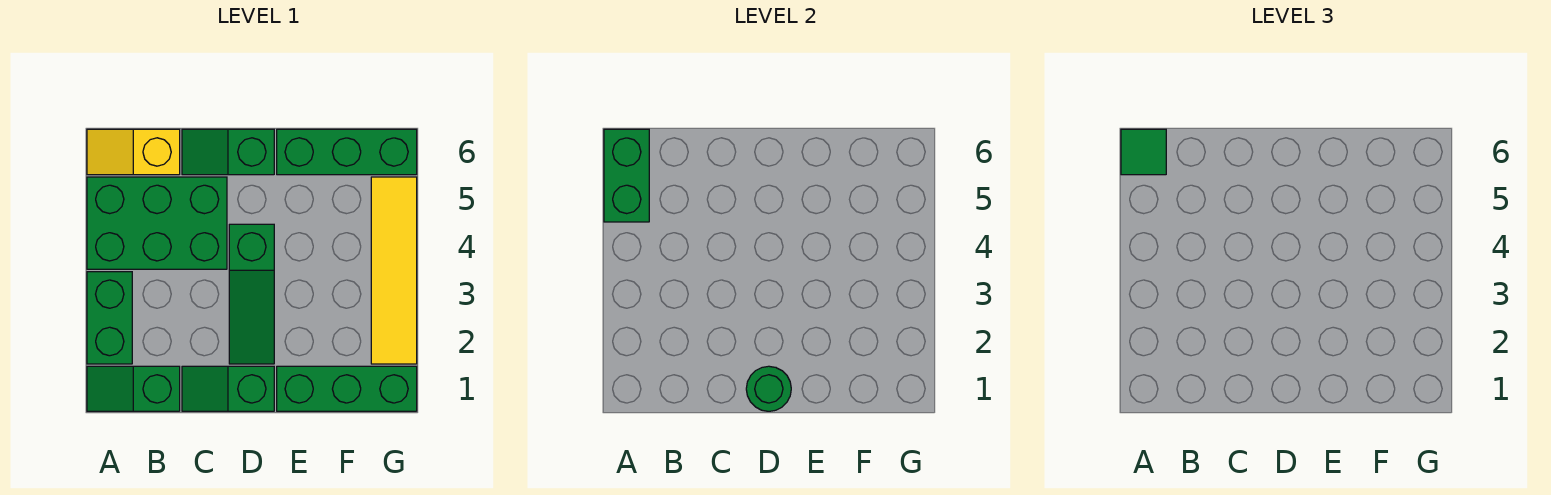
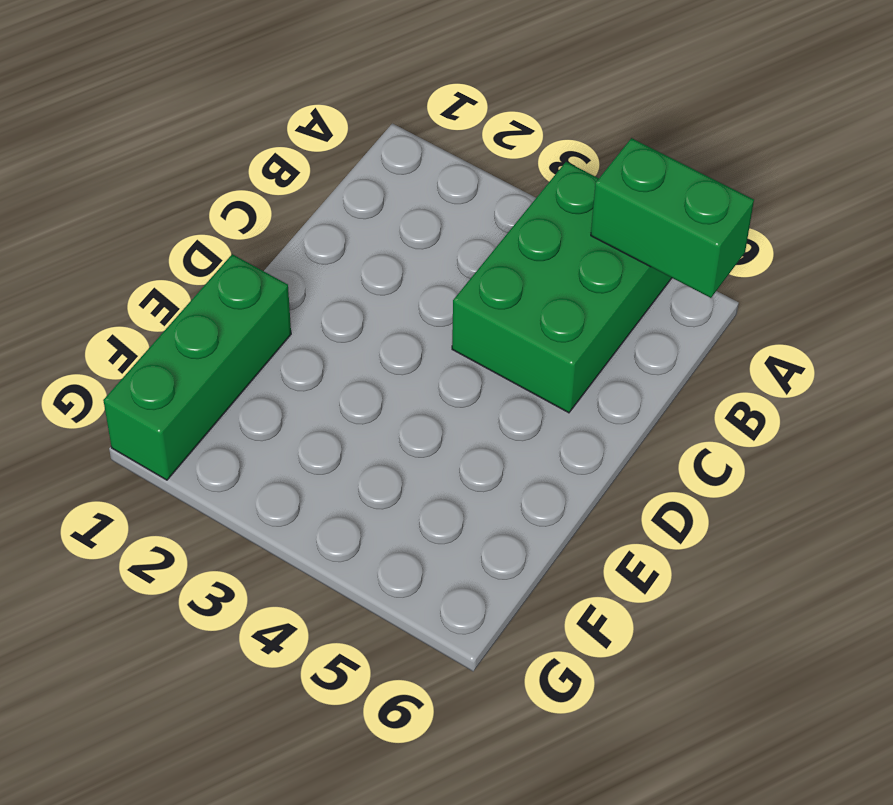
none -> green 1x2 slope [87,366,180,411]
none -> green 1x2 brick [87,272,132,364]
none -> yellow 1x2 slope [87,129,180,175]

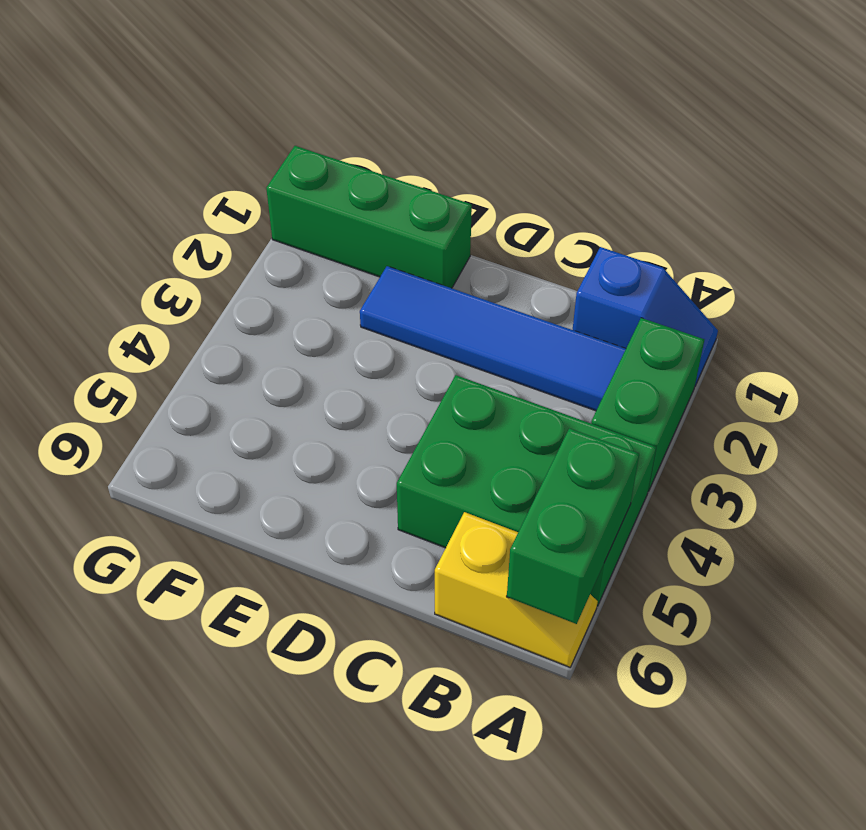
blue 1x2 slope [573,247,718,386] -> green 1x2 slope [87,366,180,411]
blue 1x4 tile [360,266,626,411] -> green 1x3 slope [229,224,274,364]
none -> green 1x2 slope [182,366,274,411]
none -> green 1x2 slope [182,129,274,175]
none -> green 1x3 brick [277,129,417,175]

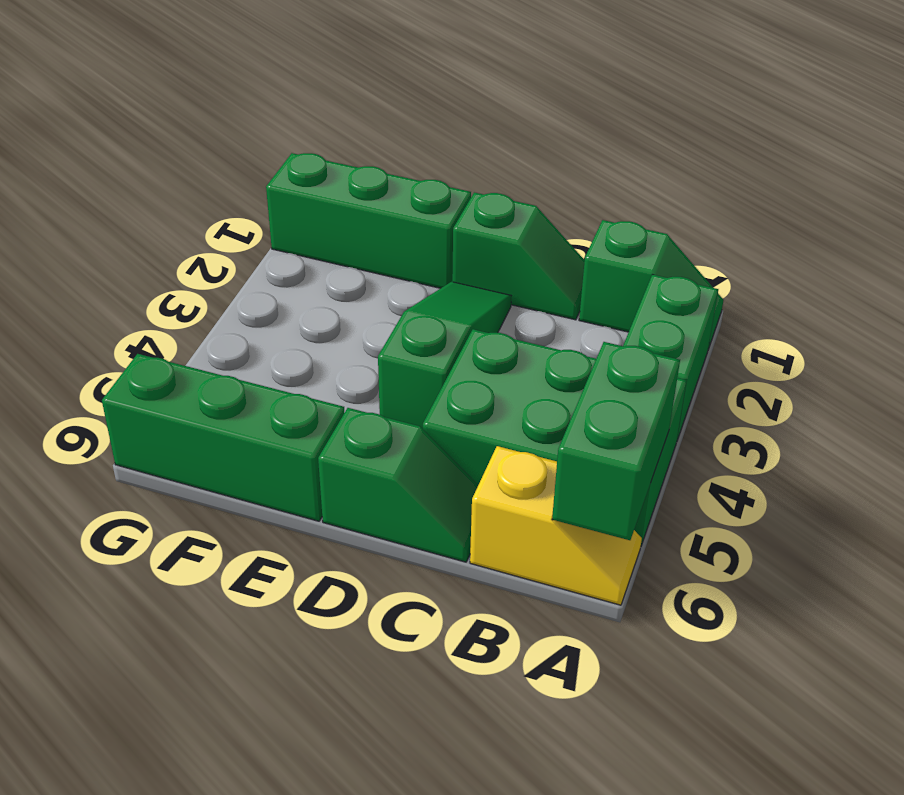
none -> yellow 1x4 tile [371,177,417,364]
none -> green 1x1 round brick [746,366,791,411]
none -> green 1x1 tile [1121,129,1166,175]

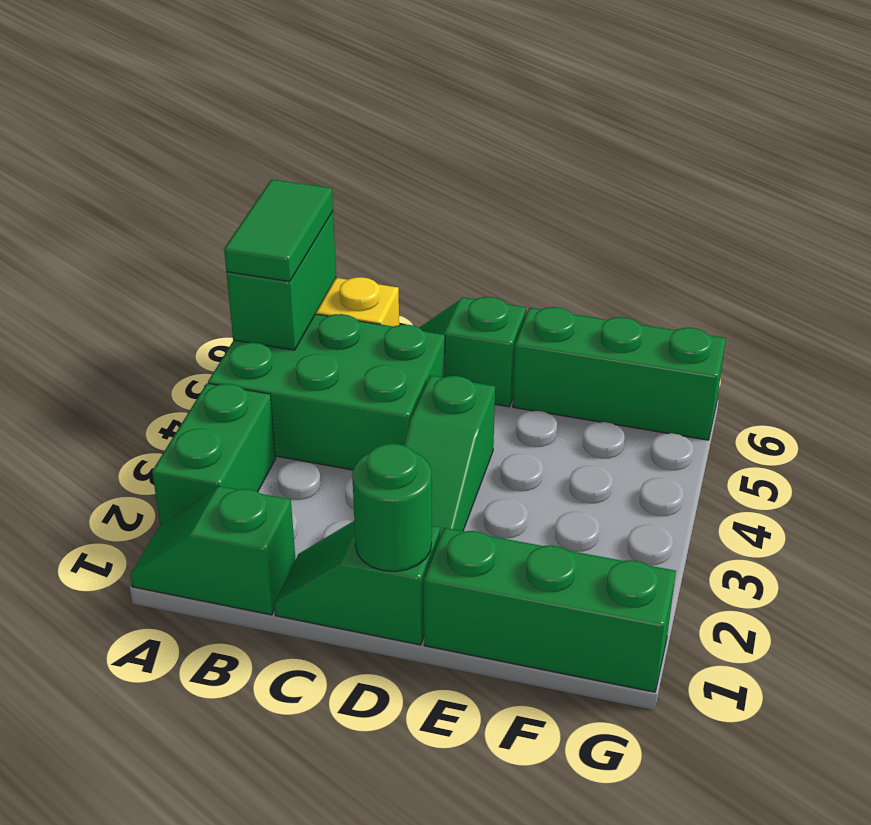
green 1x2 tile [224,179,333,282] -> green 1x1 tile [1121,129,1166,175]
none -> yellow 1x4 tile [371,177,417,364]

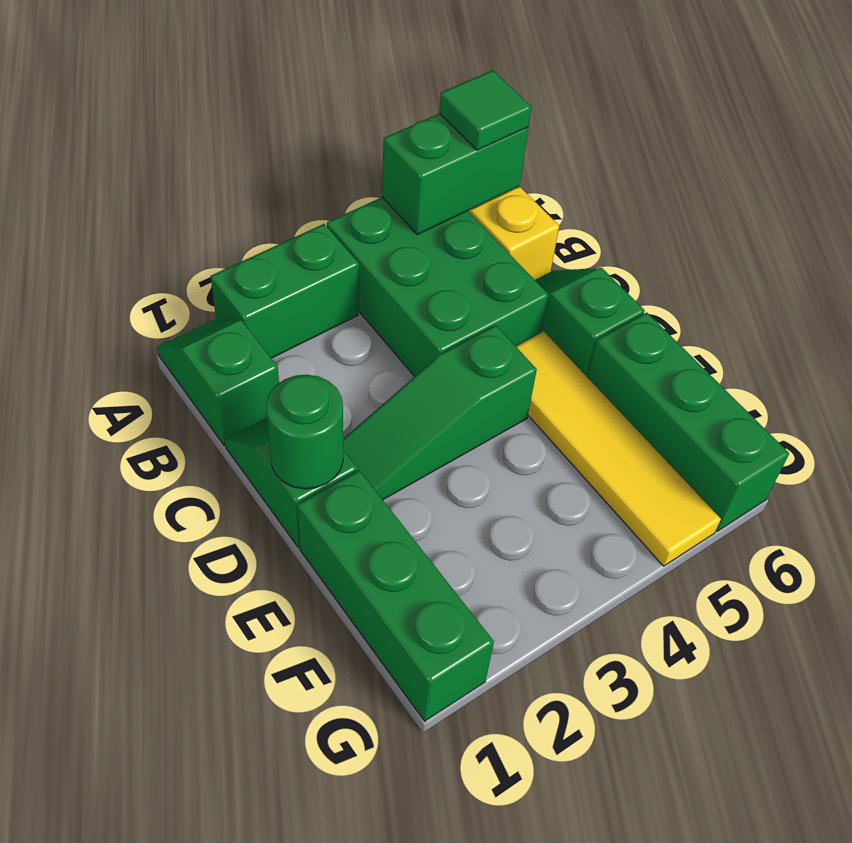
yellow 1x4 tile [516,331,721,566] -> yellow 1x4 tile turned to [371,177,417,364]

